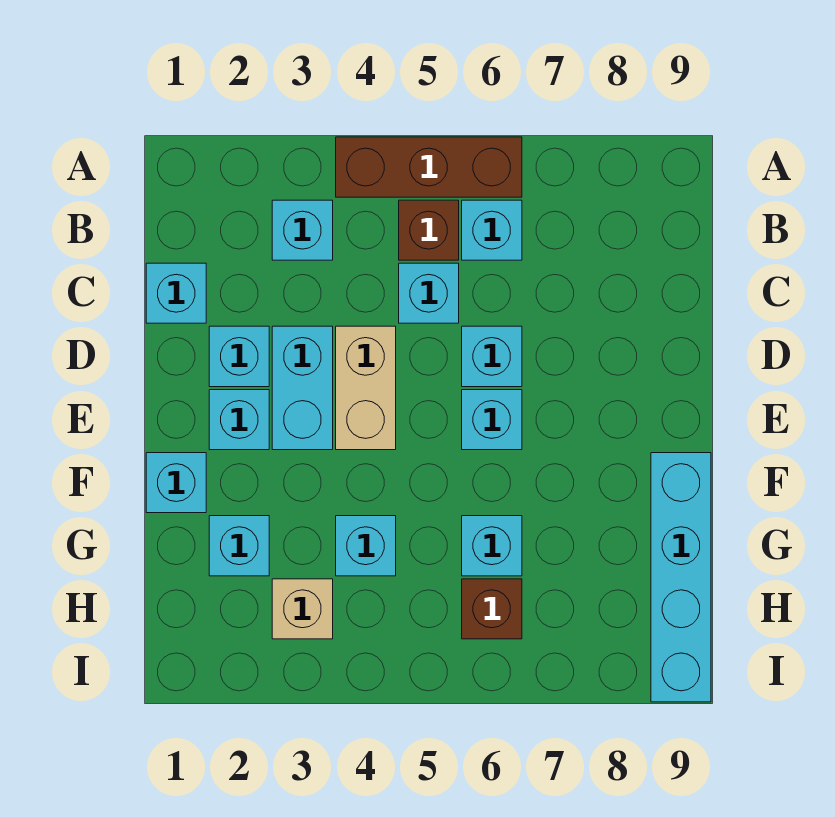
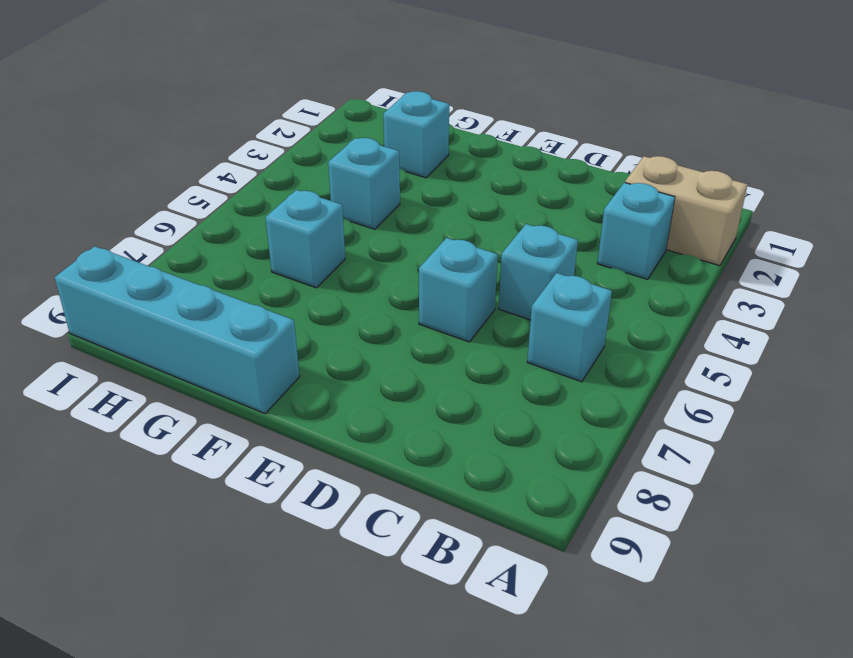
tan 1x2 brick [625,156,748,266] -> tan 1x2 brick moved to [336,326,396,450]
none -> brown 1x3 brick [336,137,522,197]
none -> brown 1x1 brick [399,200,459,260]
none -> cyan 1x1 brick [146,263,206,323]

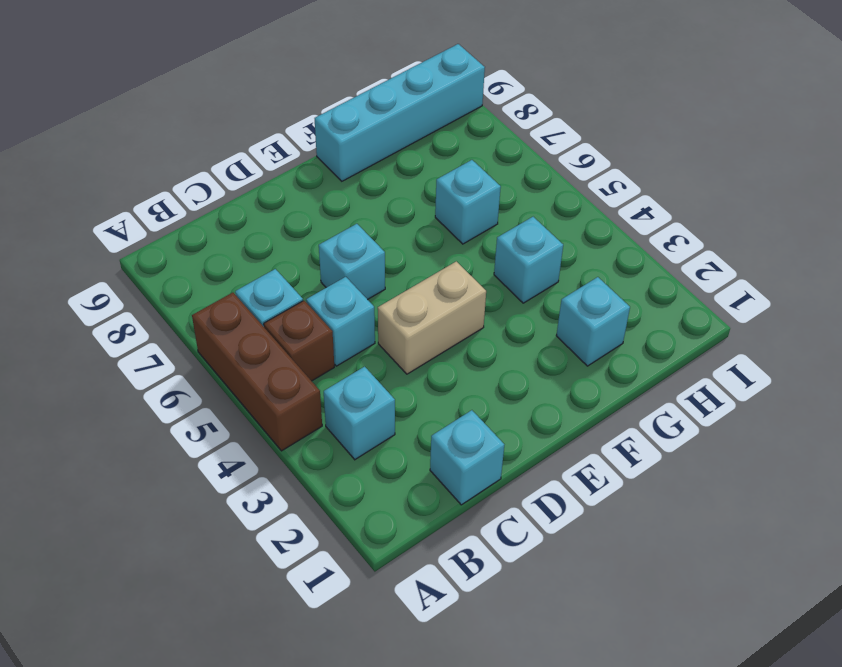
none -> cyan 1x1 brick [209,326,269,387]
none -> cyan 1x2 brick [272,326,333,450]
none -> cyan 1x1 brick [209,390,269,450]

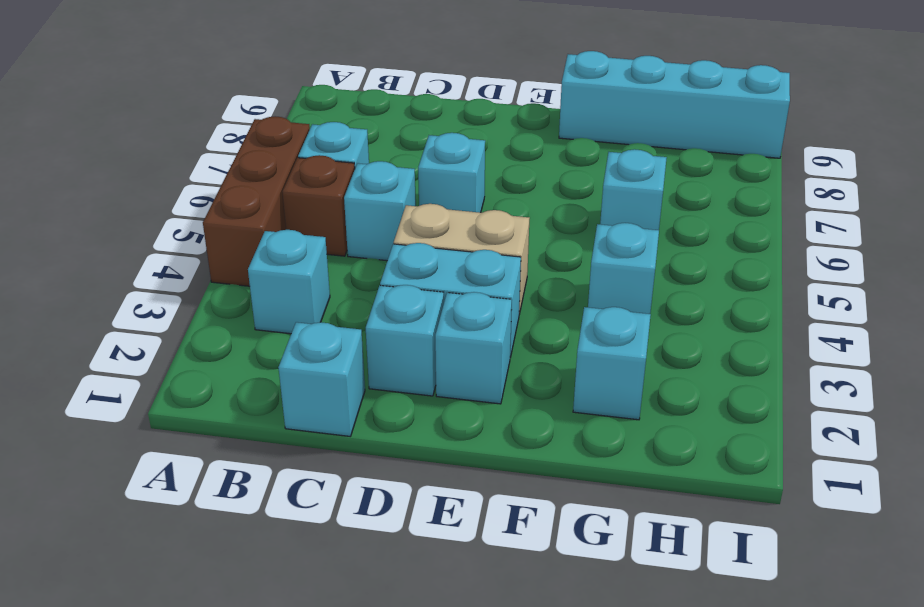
none -> cyan 1x1 brick [462,390,522,450]
none -> cyan 1x1 brick [146,453,206,513]
none -> tan 1x1 brick [272,579,333,639]

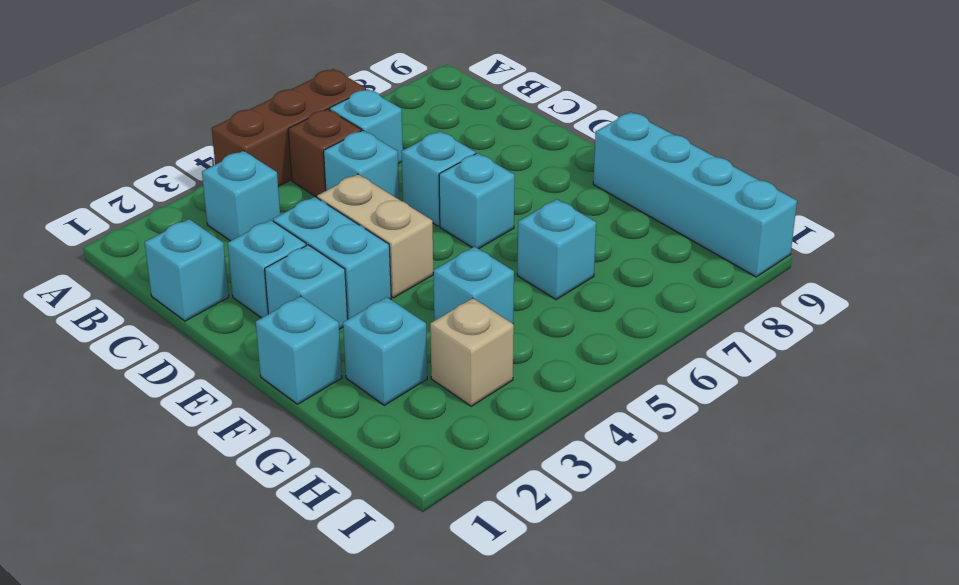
none -> brown 1x1 brick [462,579,522,639]

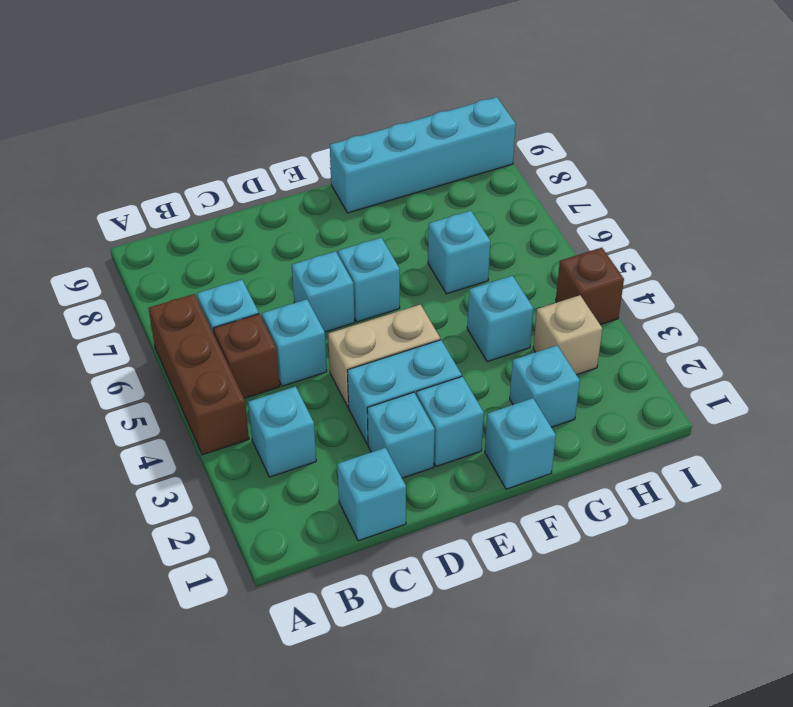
brown 1x1 brick [556,248,624,325] -> brown 1x1 brick moved to [462,579,522,639]

